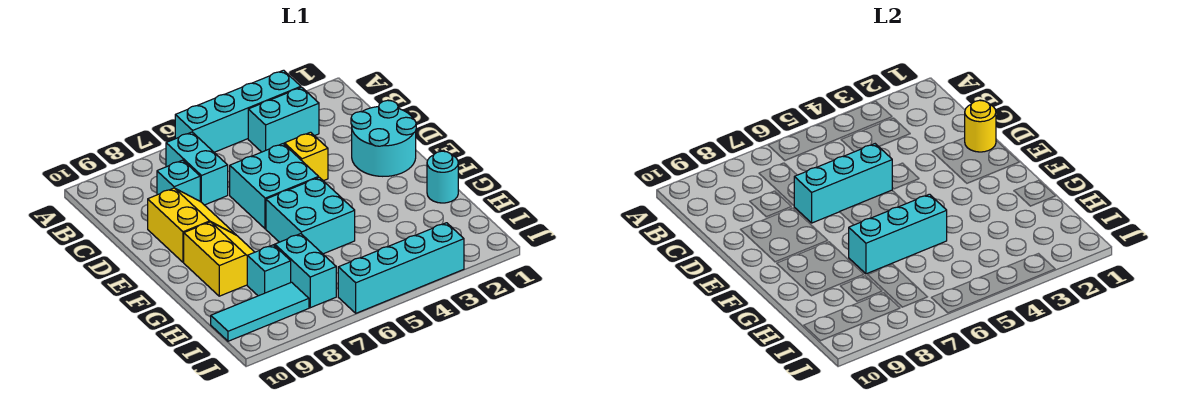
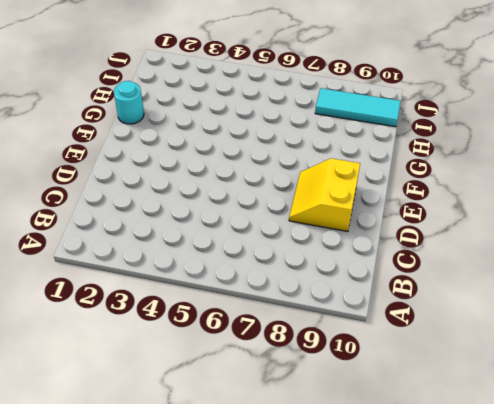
none -> cyan 1x4 brick [175,70,301,152]
none -> cyan 1x2 brick [248,87,319,152]
none -> cyan 1x2 brick [166,132,228,205]

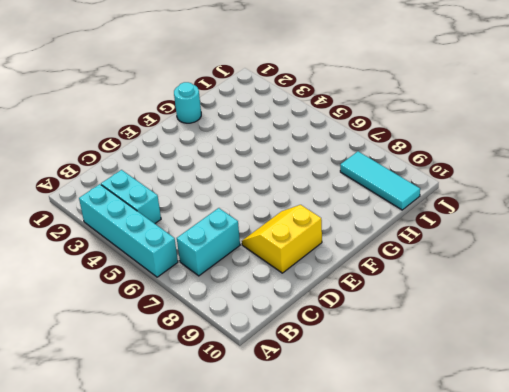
none -> cyan 1x1 brick [157,160,200,201]
none -> cyan 2x2 round brick [351,100,416,176]
none -> yellow 1x1 brick [285,132,328,181]

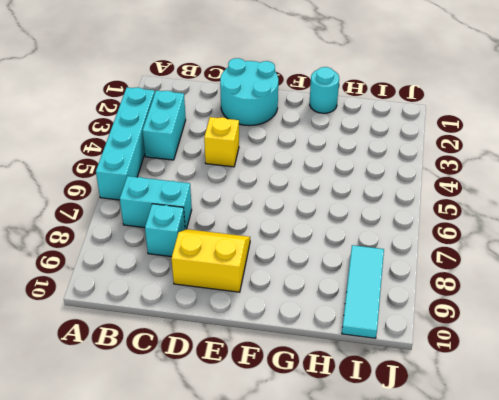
none -> cyan 2x2 brick [230,144,319,229]
none -> cyan 2x2 brick [266,177,355,254]
none -> yellow 2x2 slope [184,222,254,296]

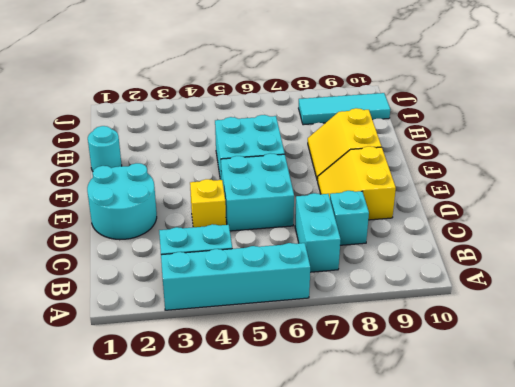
none -> cyan 1x2 brick [275,234,336,308]
none -> cyan 1x1 brick [247,245,291,296]
none -> cyan 1x4 brick [338,223,464,313]

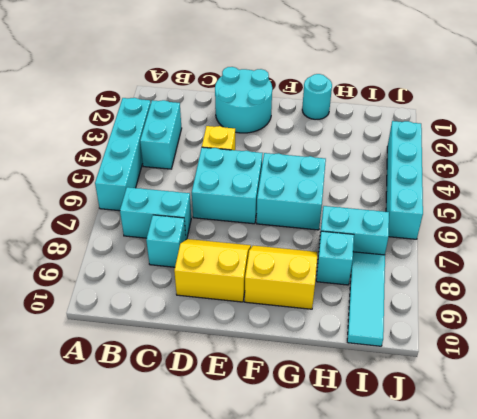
none -> yellow 1x1 round brick [965,100,996,152]
none -> cyan 1x3 brick [794,144,892,223]
none -> cyan 1x3 brick [849,194,947,274]

